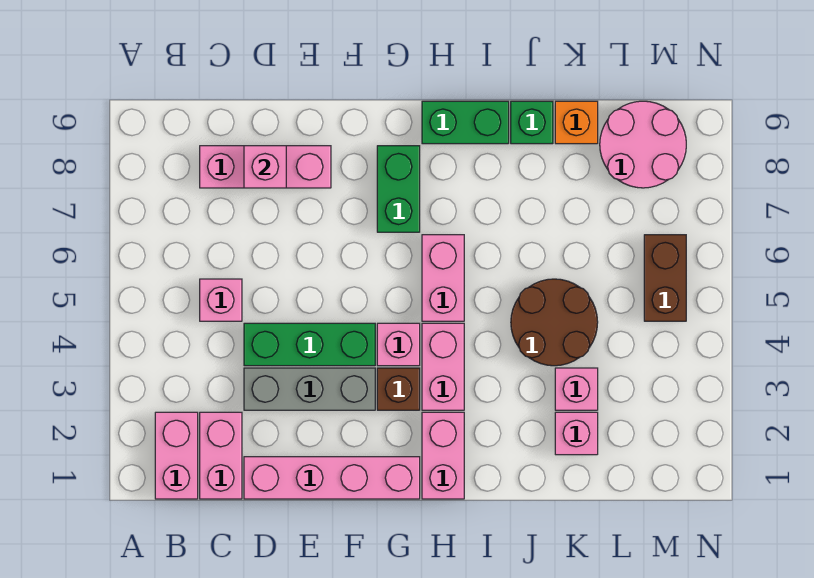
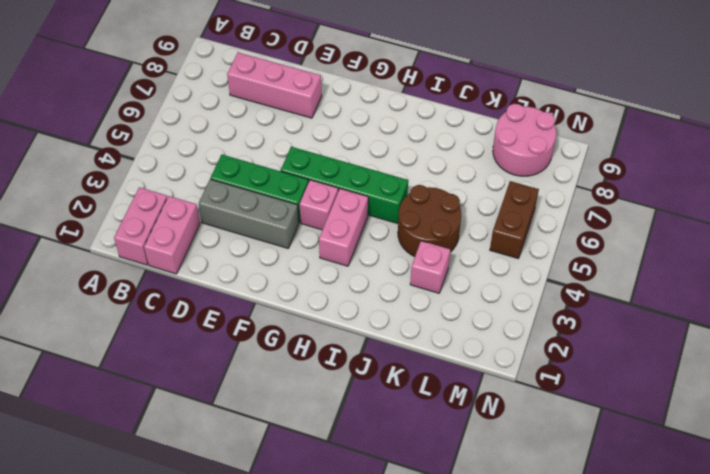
green 1x4 brick [281,147,408,224] -> pink 1x2 brick [422,235,464,321]
none -> pink 1x1 brick [200,279,242,321]
none -> pink 1x4 brick [244,457,420,499]
none -> brown 1x1 brick [377,368,420,410]

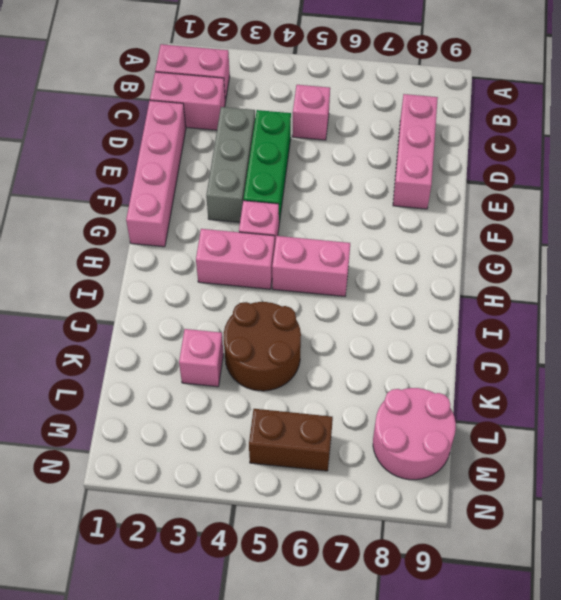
none -> brown 1x1 brick [377,368,420,410]
none -> green 1x2 brick [377,146,420,232]
none -> pink 1x2 brick [422,412,464,499]

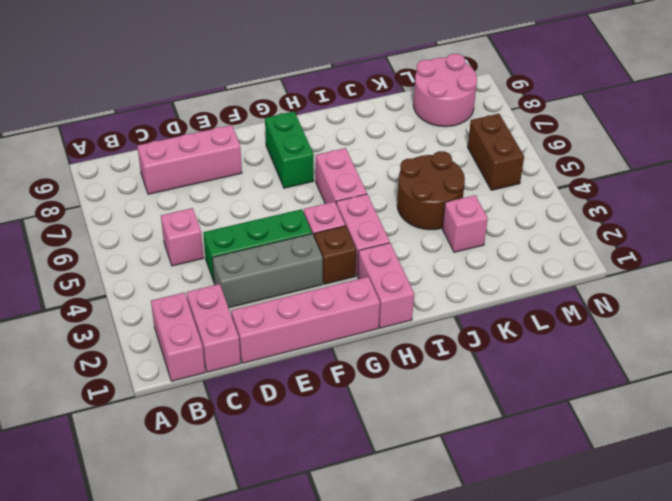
none -> green 1x2 brick [422,101,509,144]
none -> green 1x1 brick [511,101,553,144]
none -> pink 1x1 brick [555,412,598,455]

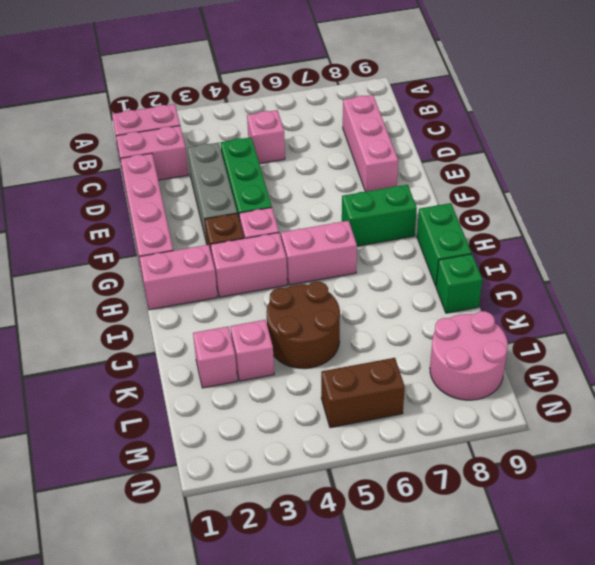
none -> orange 1x1 brick [555,101,598,144]
none -> pink 1x1 brick [244,146,286,188]

